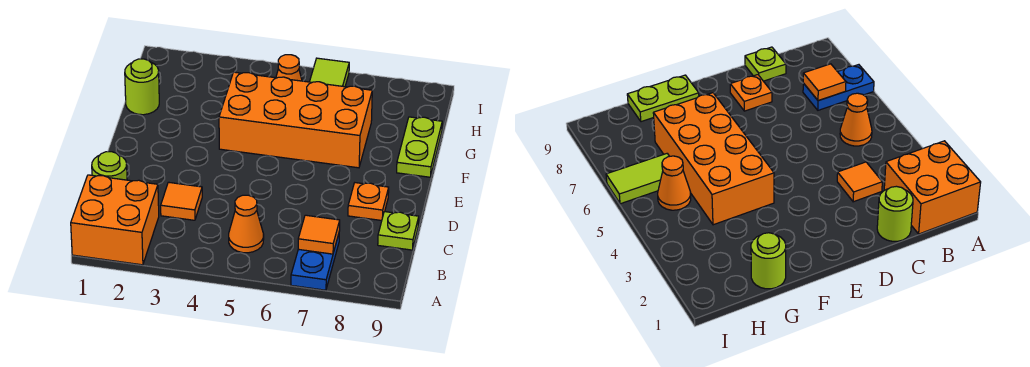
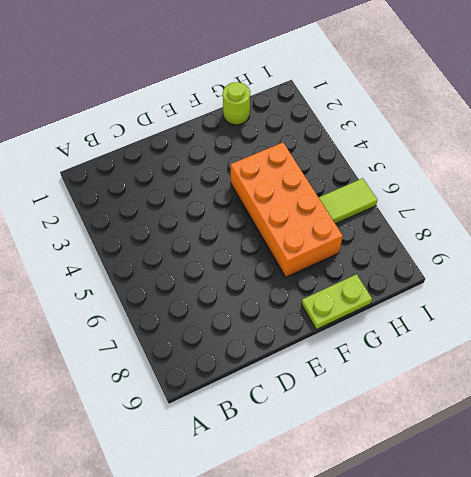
none -> orange 2x2 brick [71,175,159,265]
none -> blue 1x2 plate [291,234,339,290]
none -> orange 1x1 cone [229,195,264,253]

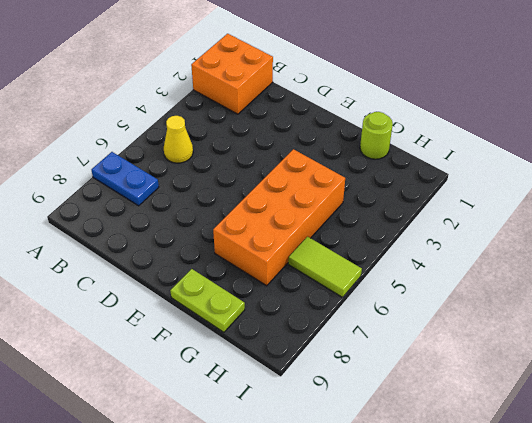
yellow 1x1 cone [164,116,193,163] -> orange 1x1 cone [229,195,264,253]
none -> lime 1x1 round brick [92,152,127,180]
none -> orange 1x1 tile [161,182,202,220]
none -> lime 1x1 plate [378,212,419,250]

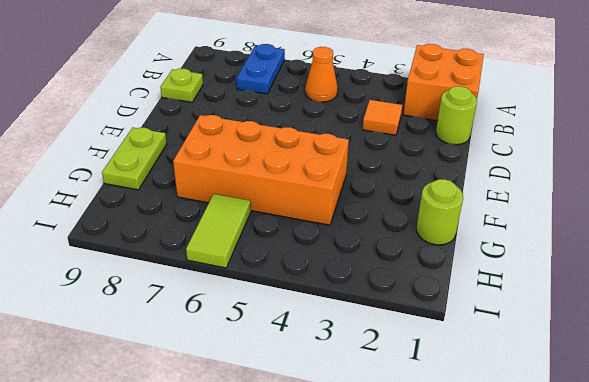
none -> orange 1x1 plate [348,183,389,221]
none -> orange 1x1 cone [276,55,302,81]
none -> orange 1x1 tile [298,215,340,254]

